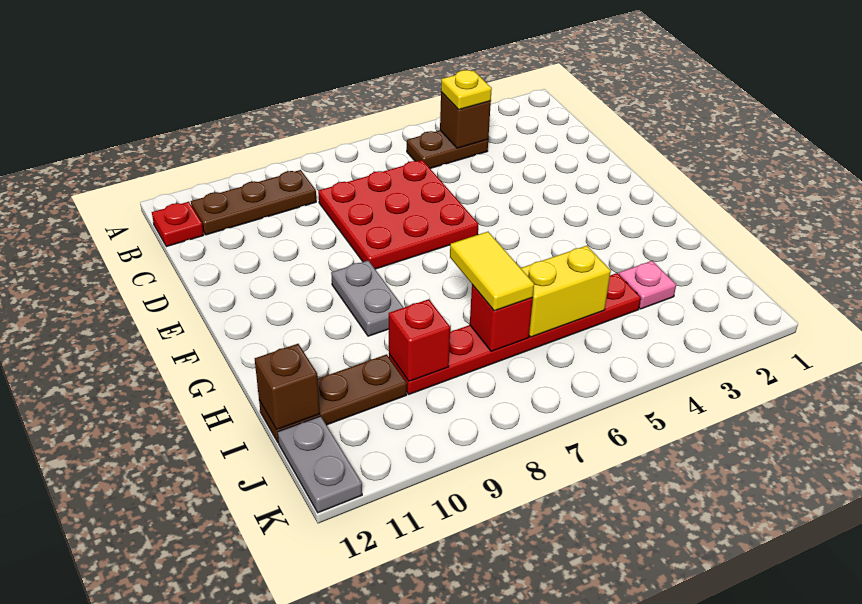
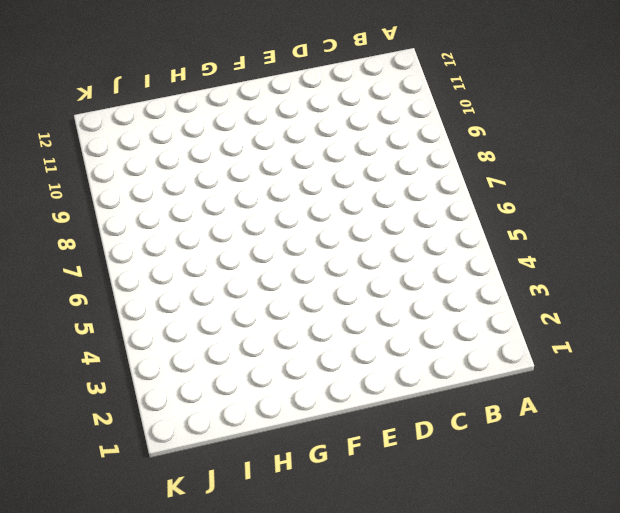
none -> brown 1x2 plate [407,130,488,169]
none -> brown 1x3 plate [191,170,316,235]
none -> red 1x1 plate [152,202,204,247]

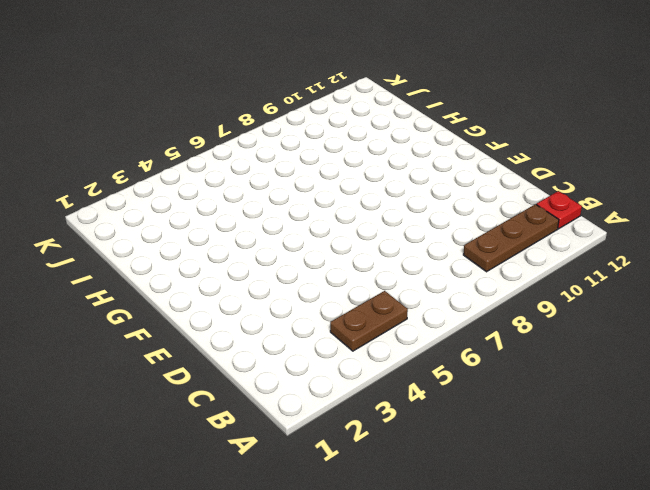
none -> red 3x3 plate [318,160,478,269]
none -> grey 1x2 plate [331,261,404,336]
none -> pink 1x1 plate [619,261,676,309]

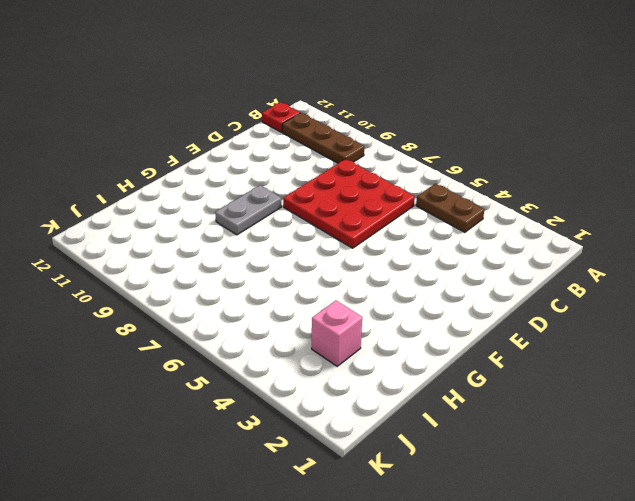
pink 1x1 brick [312,301,362,366] -> pink 1x1 plate [619,261,676,309]
none -> red 1x6 plate [389,273,641,394]
none -> brown 1x3 plate [259,354,407,443]
none -> grey 1x2 plate [278,416,362,513]

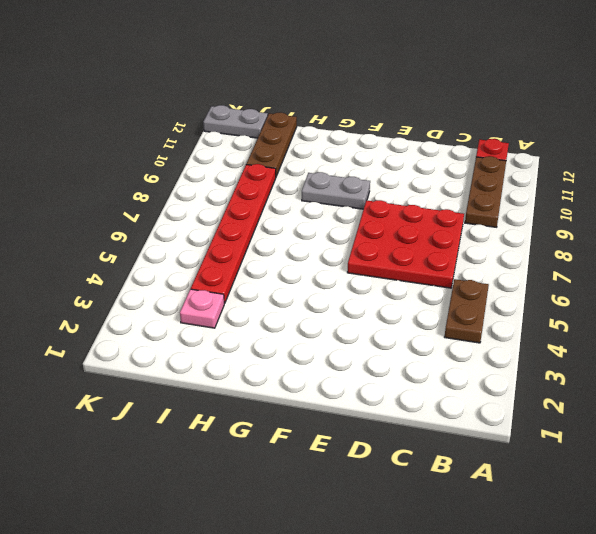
none -> brown 1x1 brick [440,92,491,148]
none -> yellow 1x2 brick [521,246,611,337]
none -> red 1x1 brick [470,285,533,351]

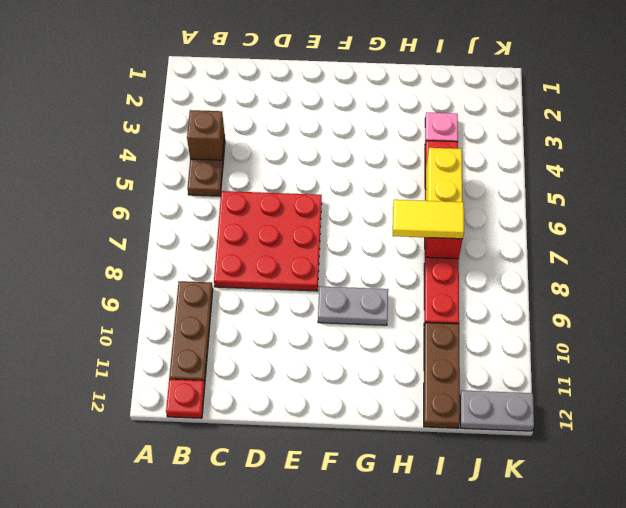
none -> red 1x1 brick [389,299,450,382]
none -> brown 1x1 brick [255,344,320,430]
none -> yellow 1x1 plate [441,70,492,110]

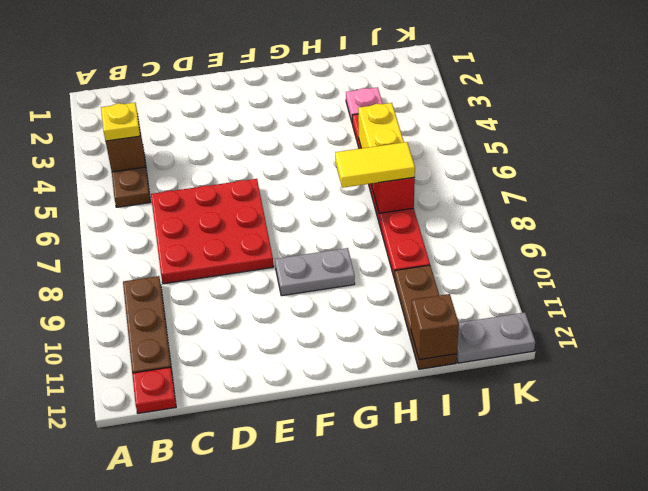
none -> red 1x1 brick [389,299,450,382]

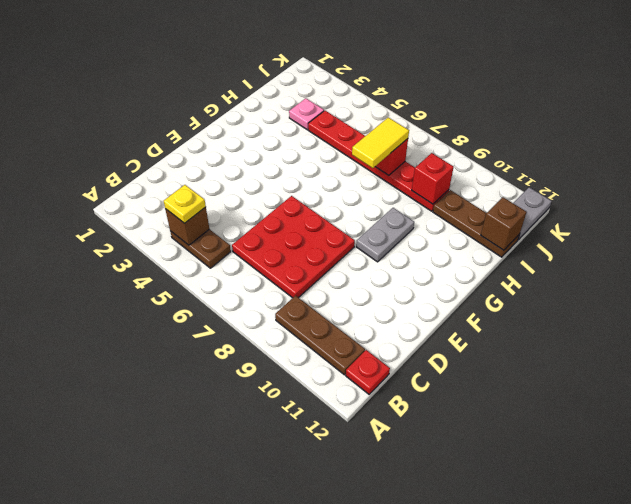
none -> yellow 1x2 brick [521,246,611,337]

